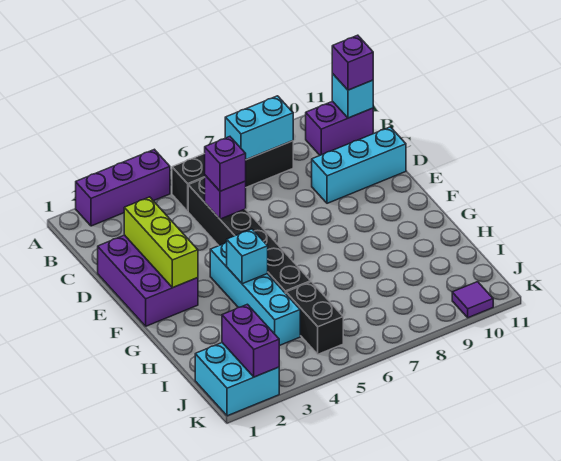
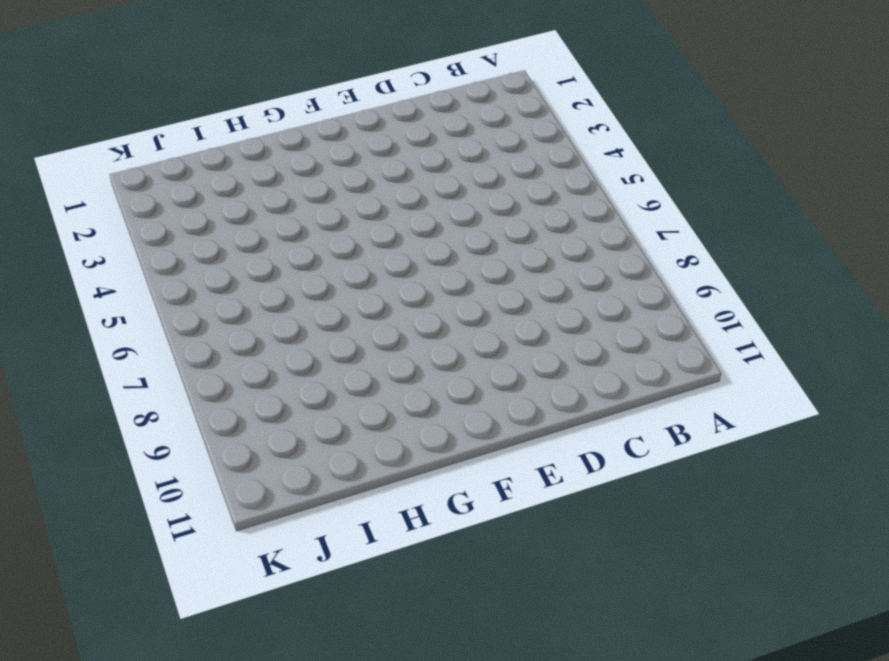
none -> purple 1x3 brick [76,149,170,226]
none -> black 1x4 brick [172,141,293,211]
none -> purple 1x2 brick [306,101,373,155]

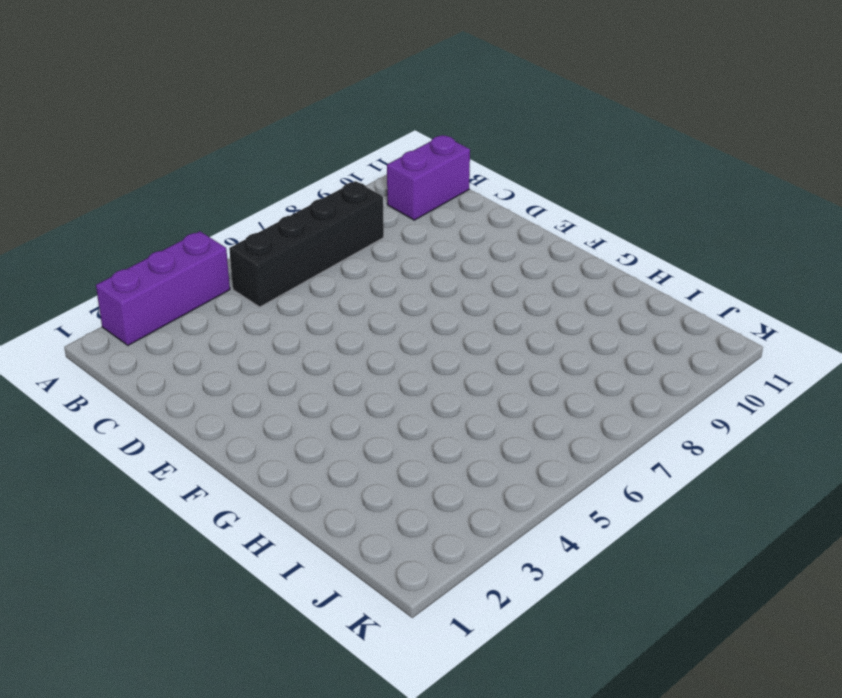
none -> black 1x6 brick [188,178,311,293]
none -> purple 2x3 brick [98,235,198,326]
none -> cyan 1x3 brick [312,127,406,203]

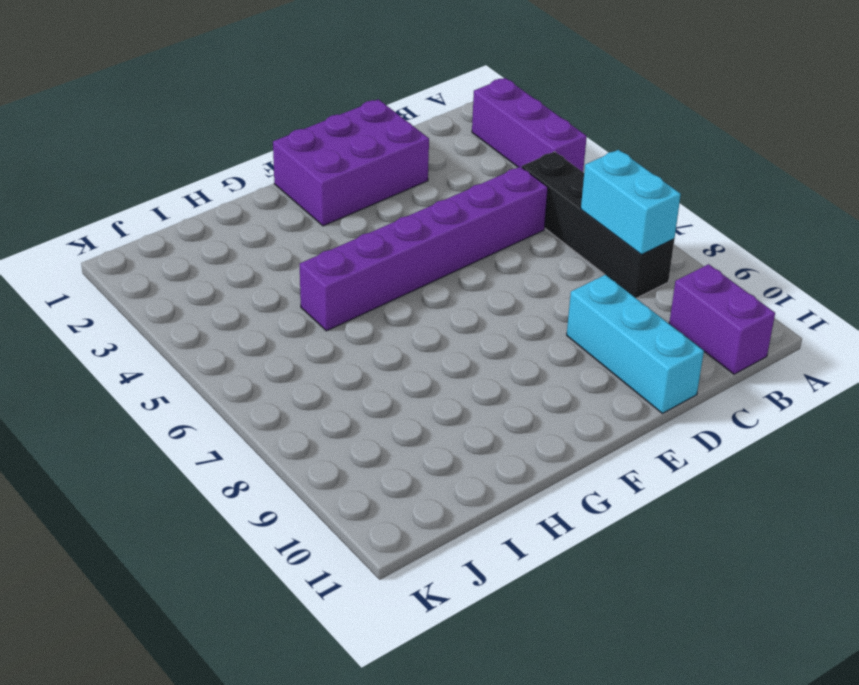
purple 1x6 brick [300,167,548,331] -> black 1x6 brick [188,178,311,293]
none -> cyan 1x4 brick [210,242,300,346]
none -> black 1x2 brick [286,282,343,354]
none -> cyan 2x2 brick [195,343,279,416]

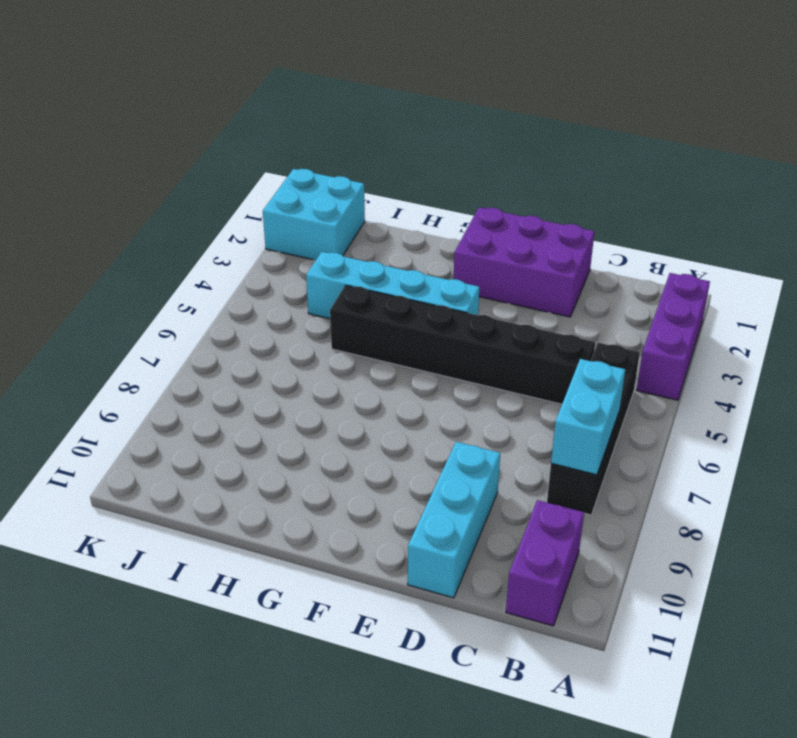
none -> black 1x2 brick [286,282,343,354]
none -> purple 1x1 tile [452,282,493,318]
none -> cyan 1x1 brick [332,74,373,118]

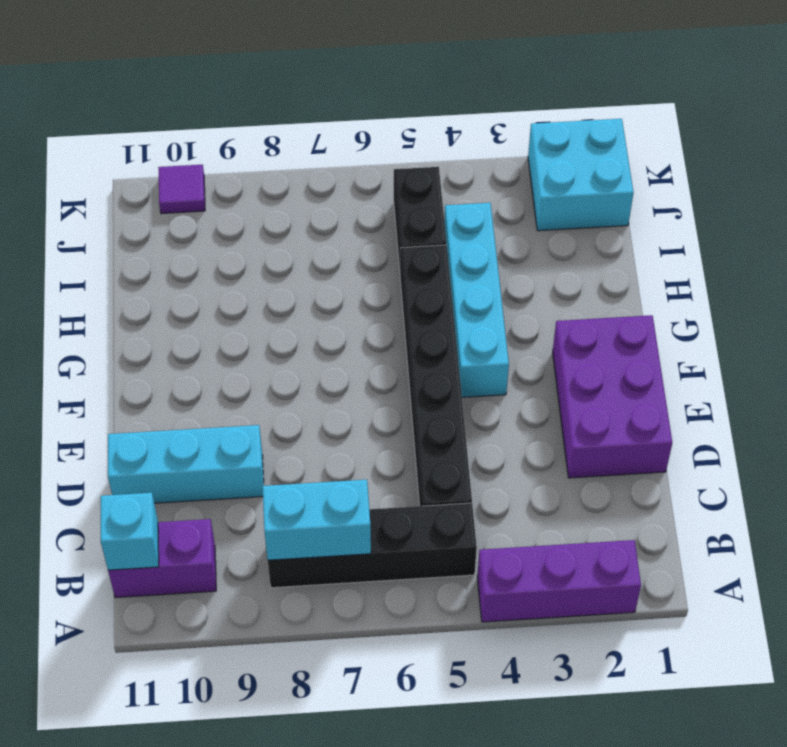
none -> lime 1x3 brick [124,197,198,288]
none -> purple 1x1 brick [205,175,246,219]
none -> cyan 1x1 brick [227,229,268,284]

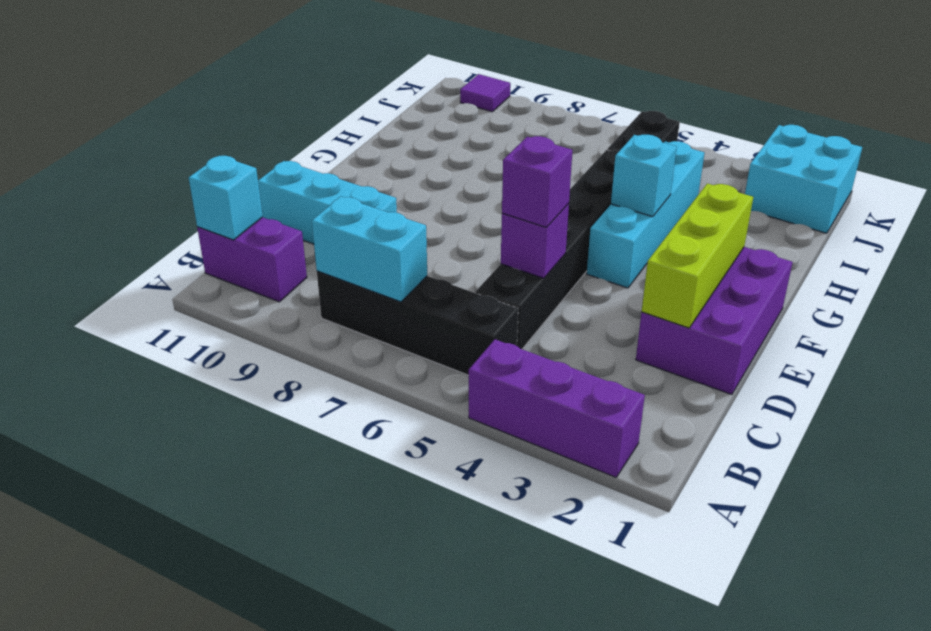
none -> purple 1x2 brick [222,304,279,377]
none -> purple 1x1 brick [332,35,373,90]

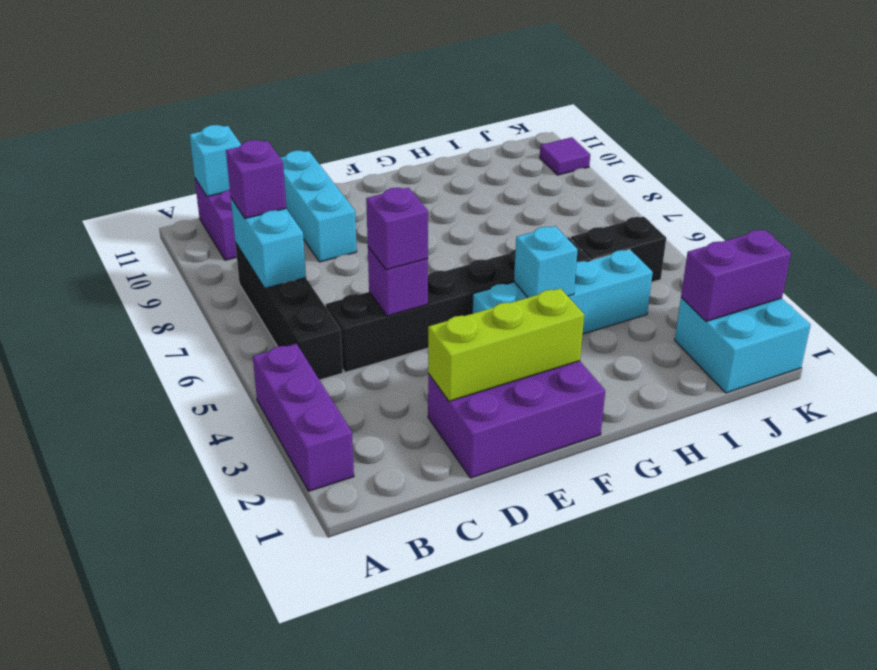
purple 1x1 brick [226,140,286,219] -> purple 1x1 brick moved to [332,35,373,90]

